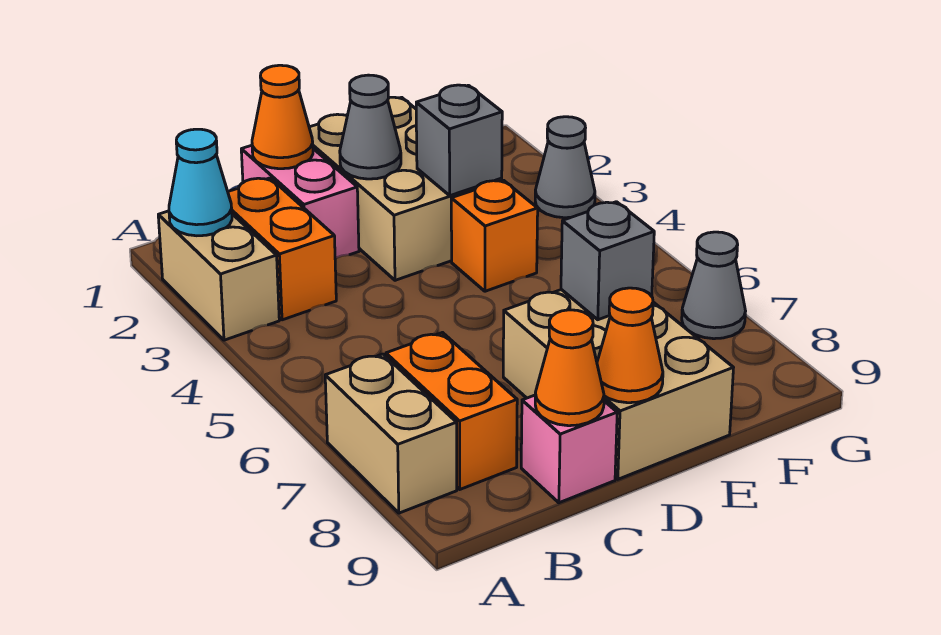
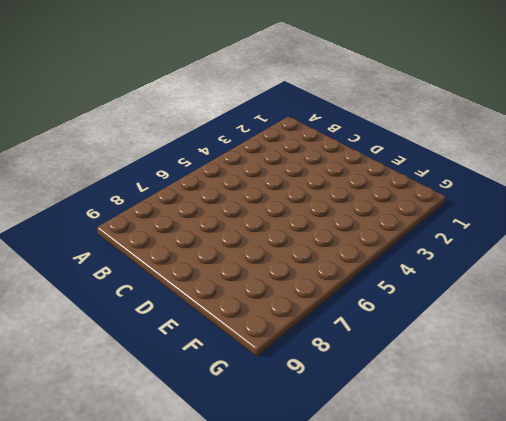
none -> tan 1x2 brick [158,211,279,340]
none -> tan 1x2 brick [325,354,457,513]
none -> orange 1x2 brick [228,178,336,320]

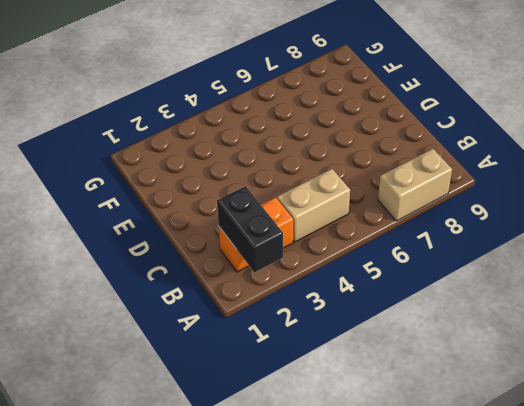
black 1x2 brick [217,186,283,272] -> cyan 1x1 cone [169,129,232,236]
tan 1x2 brick [277,169,350,242] -> tan 1x2 brick moved to [158,211,279,340]
none -> orange 1x2 brick [386,333,517,489]
none -> pink 1x2 brick [241,145,359,259]
none -> pink 1x1 brick [521,395,617,503]

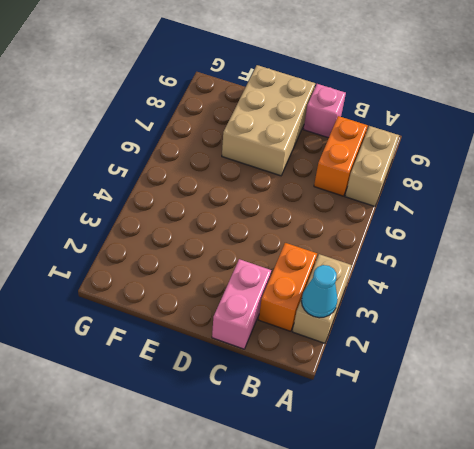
none -> tan 2x3 brick [309,97,502,280]
none -> orange 1x1 brick [451,180,538,291]
none -> grey 1x1 cone [535,117,595,218]

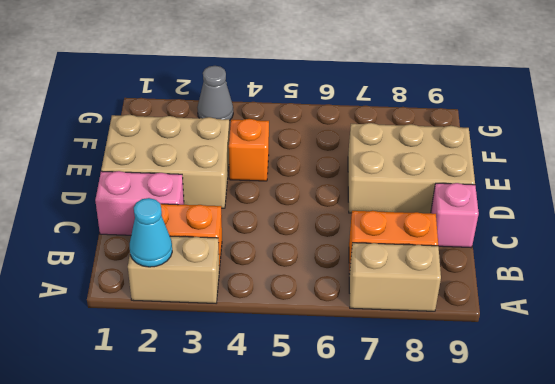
none -> grey 1x1 cone [682,232,745,339]
none -> orange 1x1 cone [252,65,313,169]
none -> orange 1x1 cone [535,310,604,426]

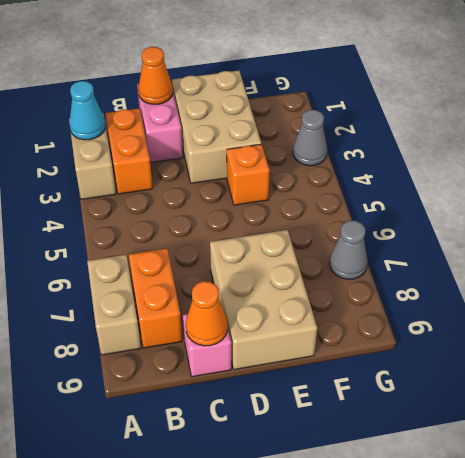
none -> grey 1x1 cone [340,75,401,179]
none -> orange 1x1 cone [597,288,663,403]
none -> grey 1x1 brick [416,85,502,196]

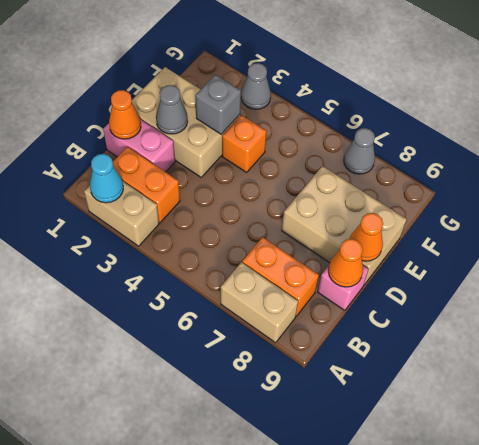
none -> grey 1x1 brick [561,202,654,320]

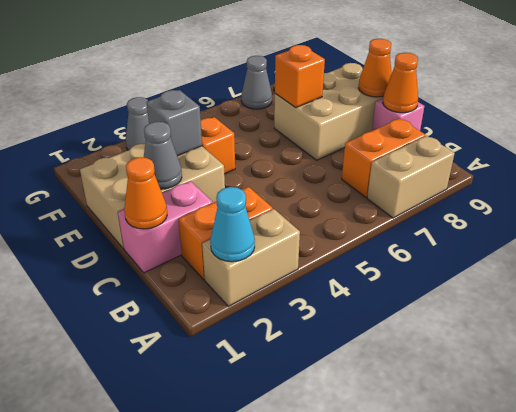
orange 1x1 brick [275,45,325,108] -> grey 1x1 brick [561,202,654,320]

